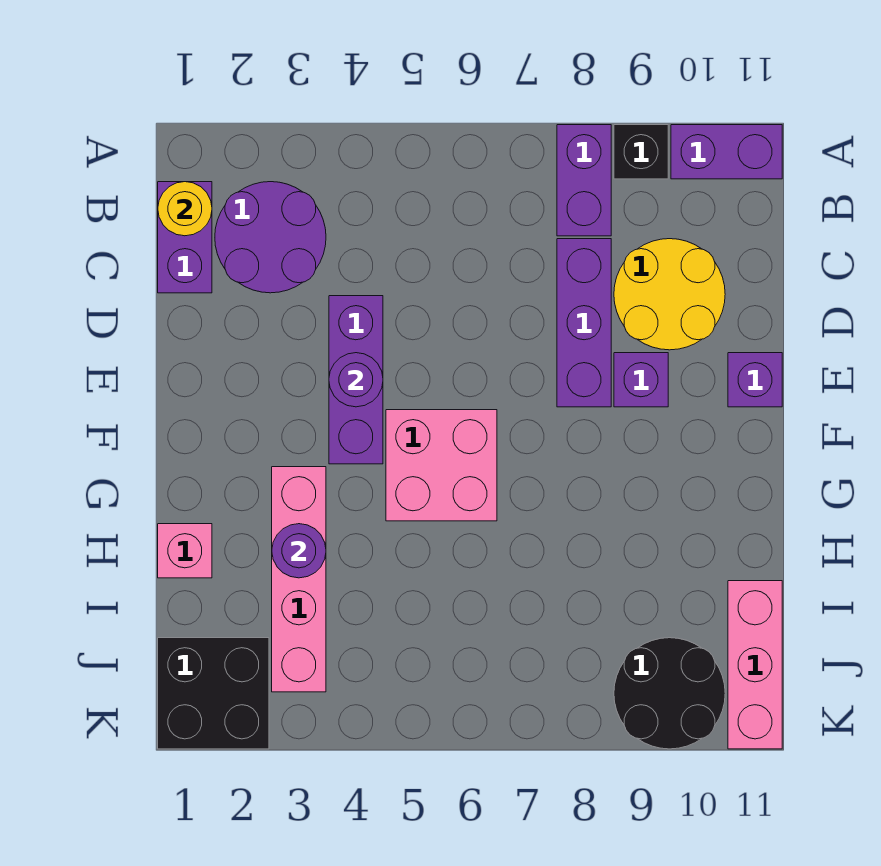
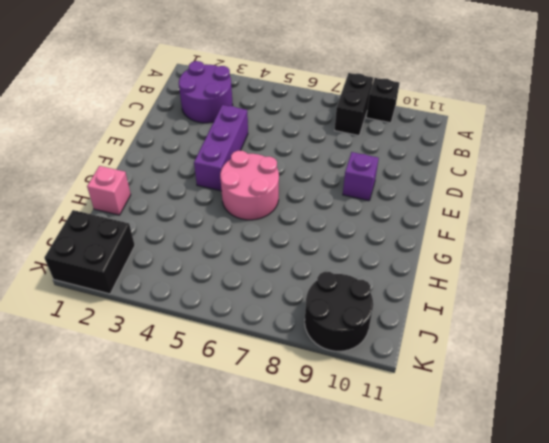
black 1x2 brick [335,73,373,135] -> purple 1x2 brick [557,125,611,236]
pink 2x2 round brick [220,151,279,220] -> pink 2x2 brick [386,410,497,521]
none -> purple 1x2 brick [671,125,782,179]
none -> purple 1x2 brick [158,182,212,293]
none -> purple 1x3 brick [557,239,611,407]

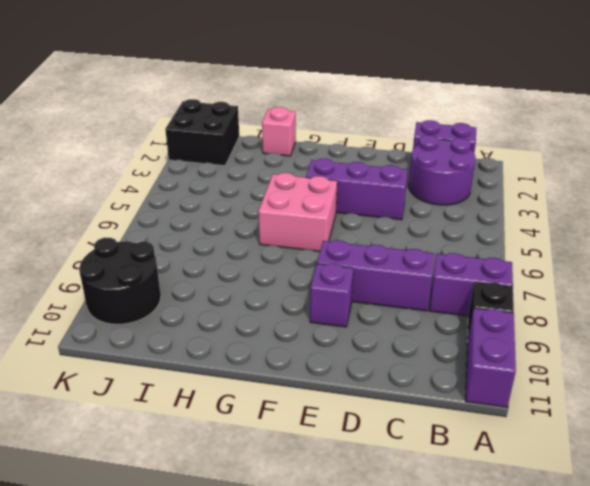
none -> yellow 2x2 round brick [614,239,725,350]
none -> purple 1x1 brick [728,353,782,407]
none -> pink 1x4 brick [272,467,326,692]

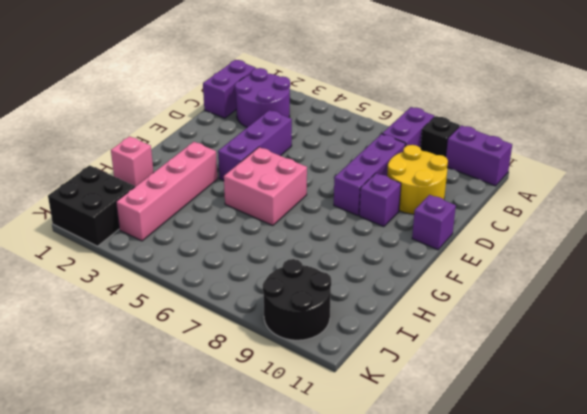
none -> pink 1x3 brick [728,581,782,749]
none -> yellow 1x1 round brick [158,182,212,236]
none -> purple 1x1 round brick [329,353,383,407]

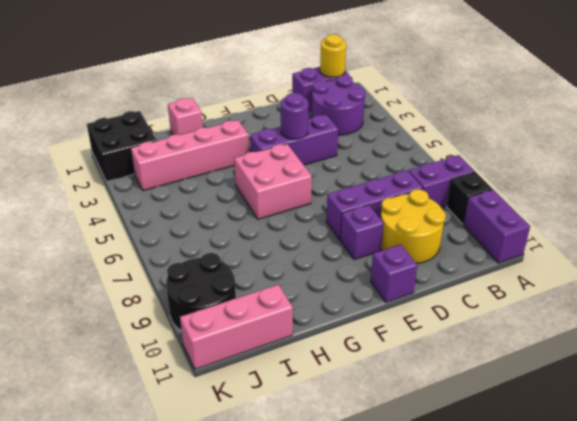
none -> purple 1x1 round brick [272,524,326,578]

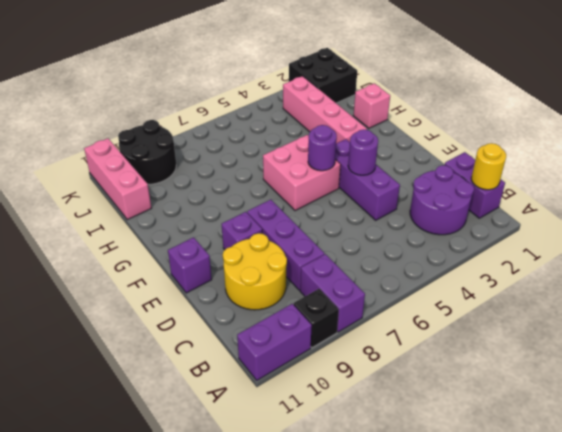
purple 1x1 round brick [308,125,337,171] -> purple 1x1 round brick moved to [272,524,326,578]

